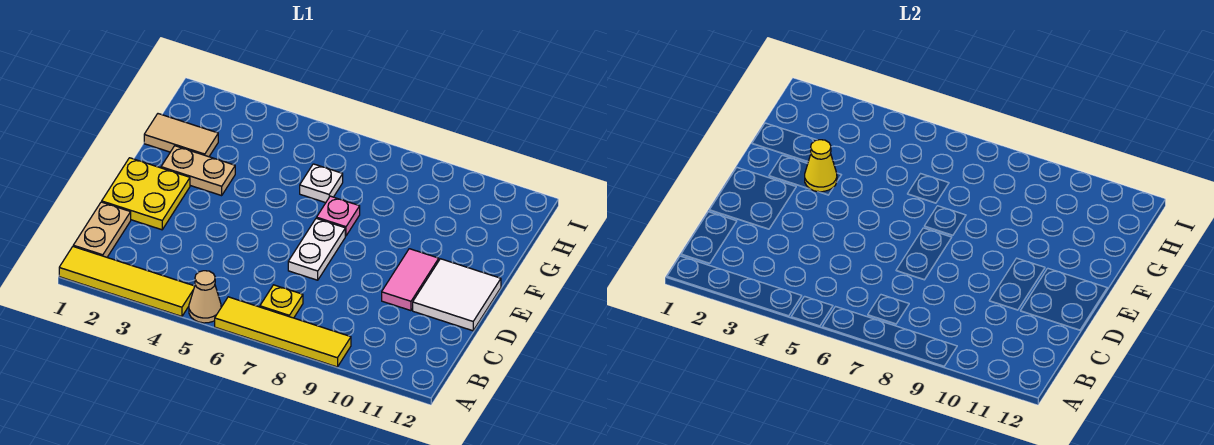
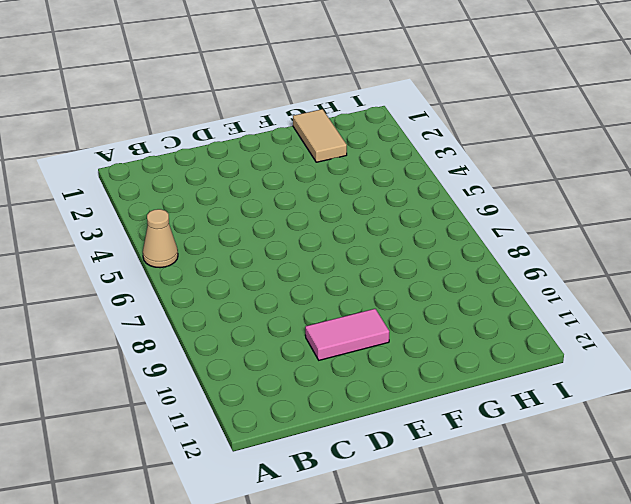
none -> yellow 1x4 tile [59,247,195,316]
none -> yellow 1x4 tile [215,297,351,367]
none -> tan 1x2 plate [73,202,131,257]

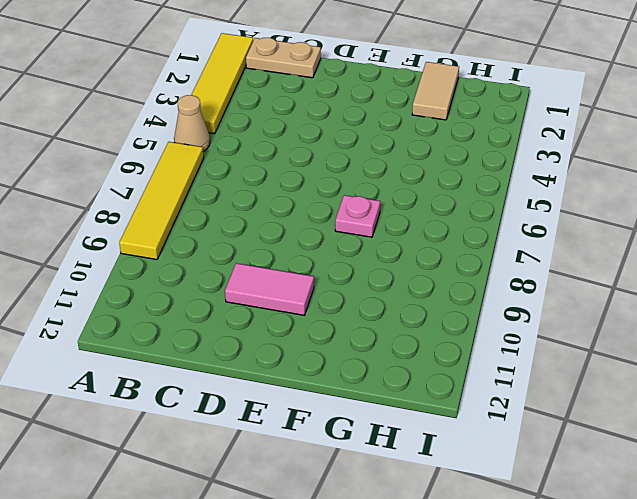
none -> yellow 1x1 plate [260,285,303,318]
none -> yellow 2x2 plate [102,158,190,230]
none -> white 1x2 plate [288,218,345,280]

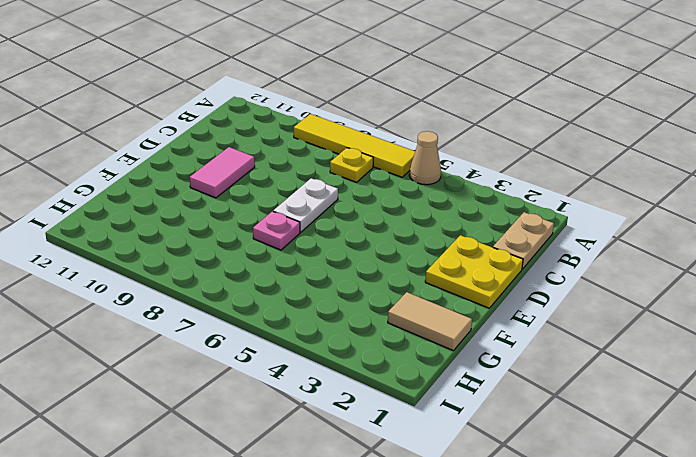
none -> yellow 1x4 tile [59,247,195,316]
none -> white 2x2 tile [413,259,501,331]
none -> tan 1x2 plate [161,146,235,196]

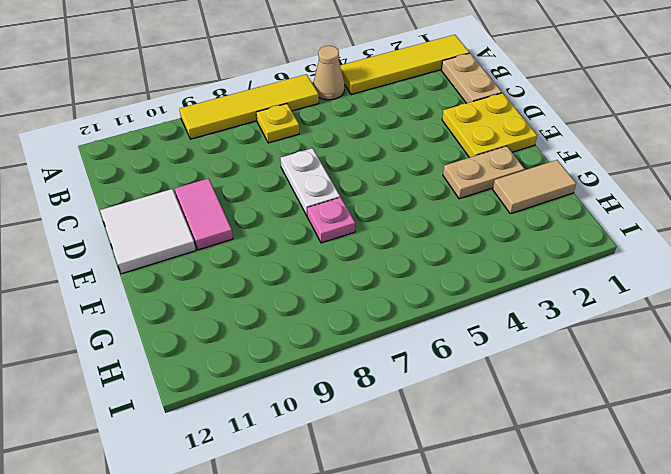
none -> white 1x1 plate [300,164,343,203]
none -> yellow 1x1 cone [805,140,837,192]

